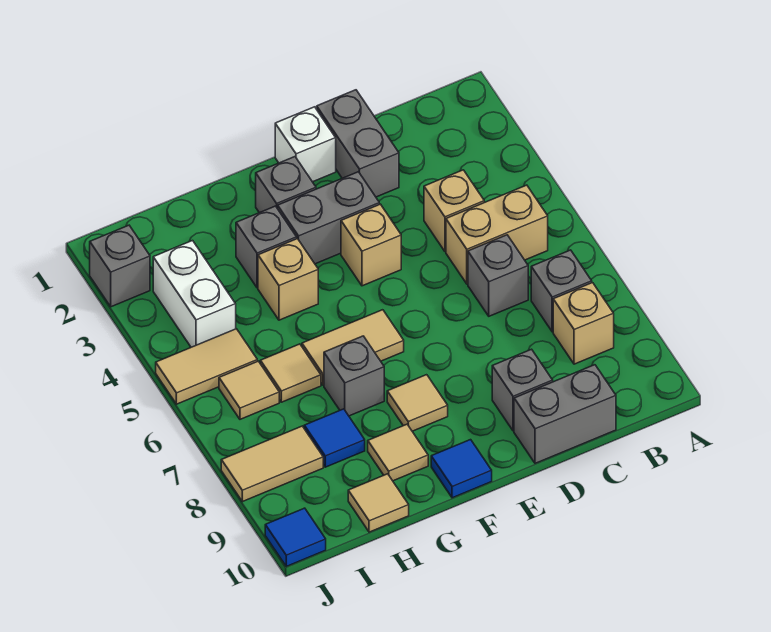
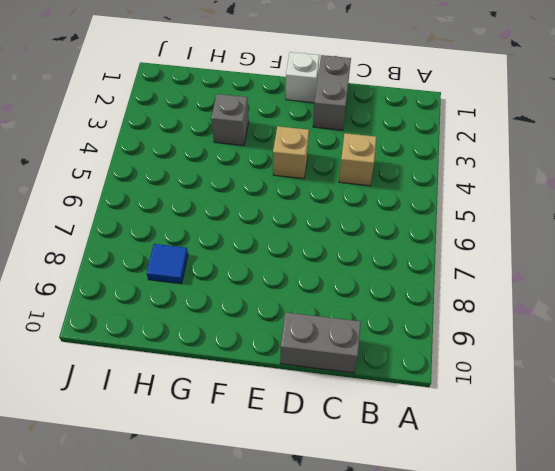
none -> tan 1x2 brick [446,185,548,284]
none -> grey 1x1 brick [531,250,592,332]
none -> tan 1x1 brick [553,283,614,364]

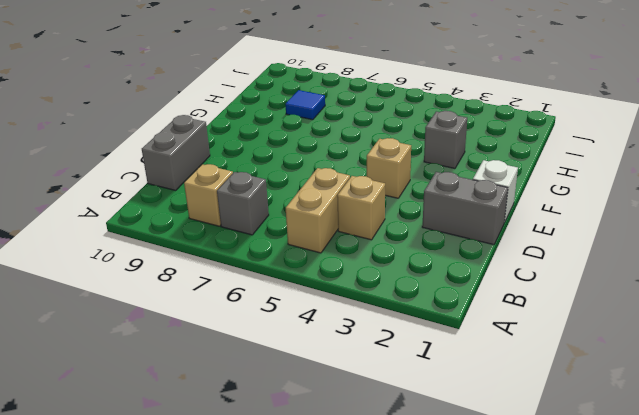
none -> grey 1x1 brick [468,235,528,316]
none -> grey 1x1 brick [492,349,553,431]
none -> grey 1x2 brick [278,172,379,264]

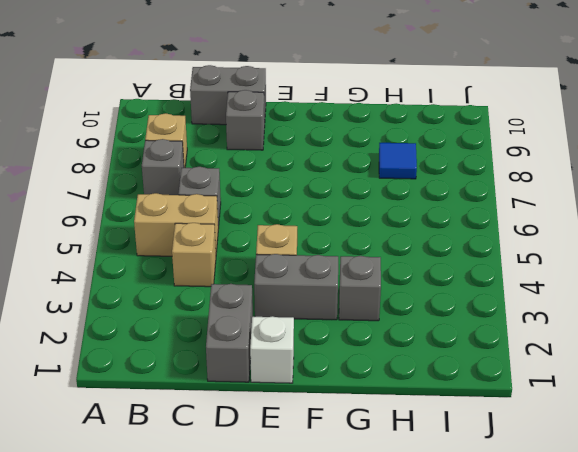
none -> grey 1x1 brick [256,157,316,213]
none -> tan 1x2 tile [302,310,404,385]
none -> tan 1x1 tile [387,375,448,431]

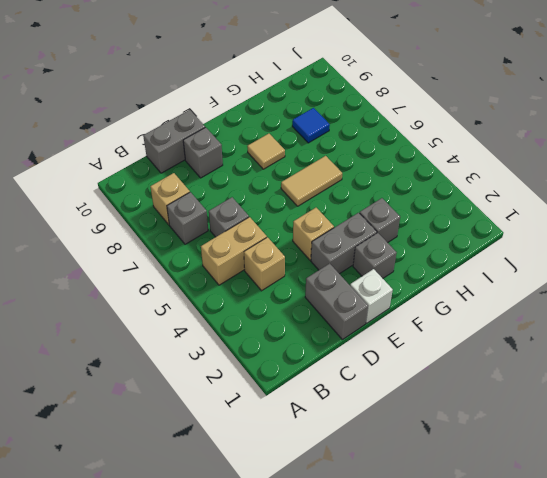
none -> blue 1x1 tile [431,440,492,498]
none -> tan 1x1 brick [258,239,318,320]
none -> grey 1x1 brick [324,336,384,416]

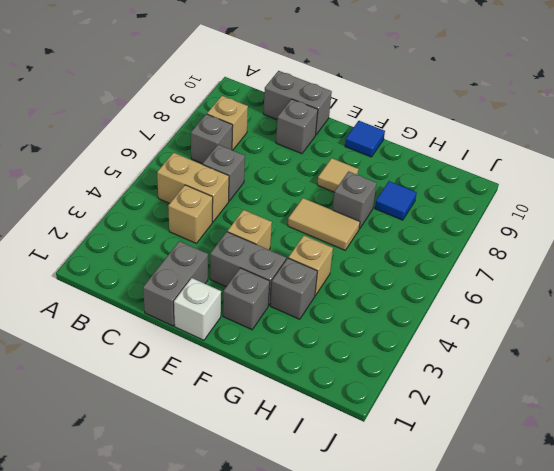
none -> tan 1x1 tile [368,424,428,481]
none -> tan 1x1 tile [260,344,321,402]
none -> tan 1x1 tile [348,474,409,532]

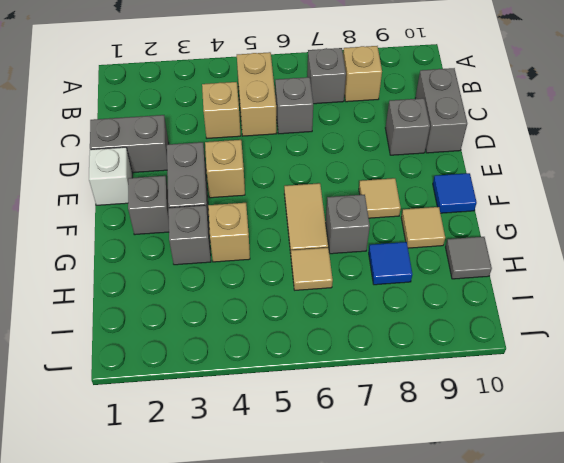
grey 1x1 tile [446,237,492,279] -> tan 1x1 tile [348,474,409,532]
none -> white 1x2 brick [153,241,236,347]
none -> tan 1x2 tile [156,329,257,404]
none -> tan 1x1 tile [219,361,279,419]

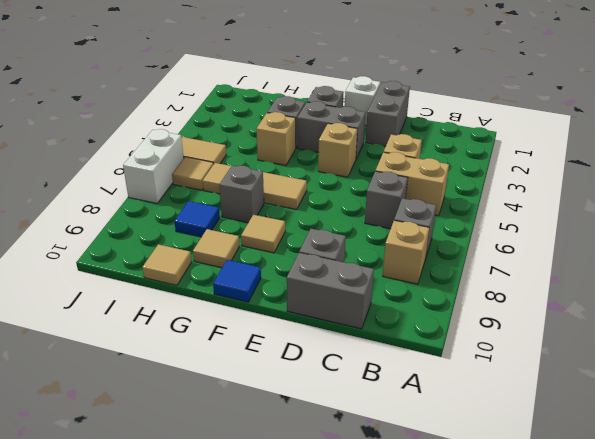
white 1x2 brick [123,129,184,203] -> white 1x2 brick moved to [153,241,236,347]
none -> tan 1x2 tile [221,426,323,502]
none -> grey 1x1 brick [90,225,150,307]
none -> blue 1x1 tile [265,508,326,566]

